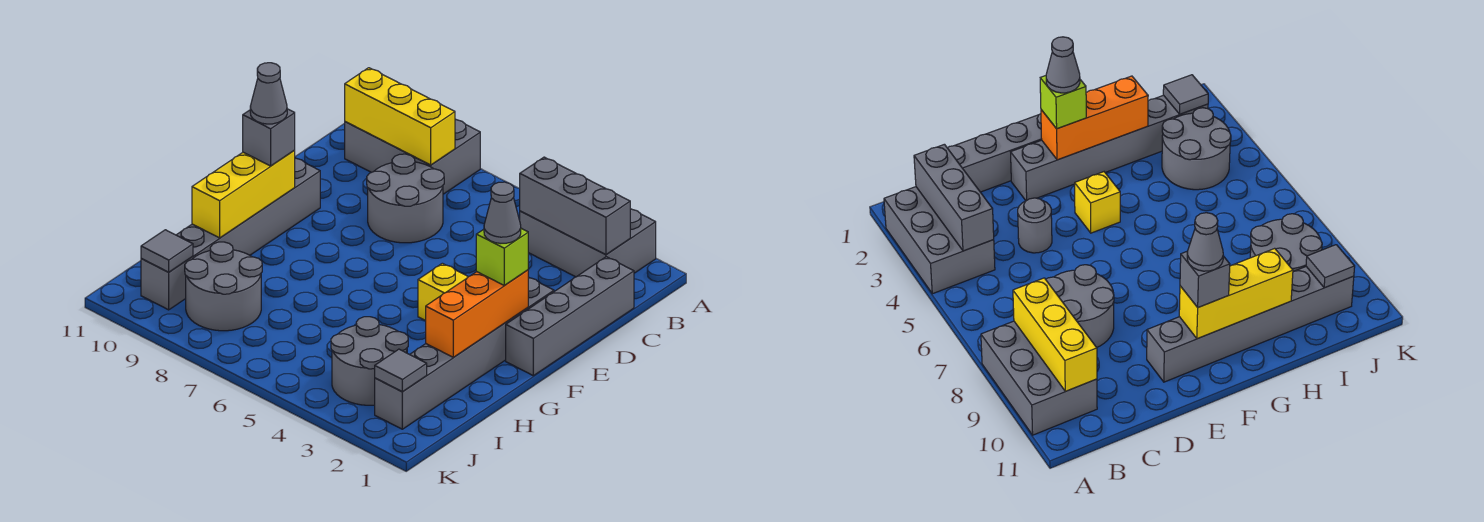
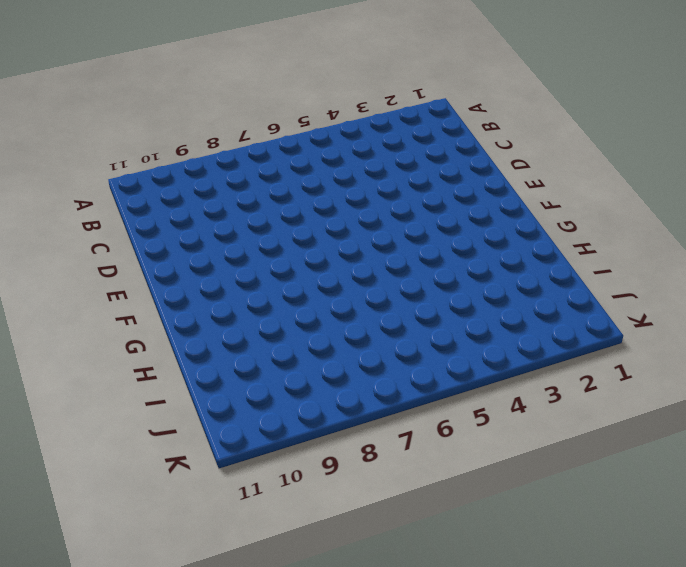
none -> grey 2x3 brick [520,209,656,277]
none -> grey 2x3 brick [345,119,480,194]
none -> grey 1x4 brick [506,257,634,376]

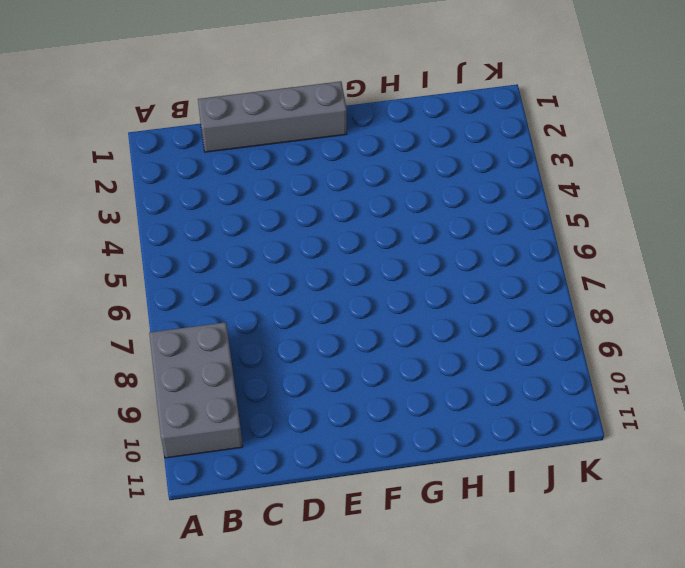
none -> grey 2x3 brick [520,209,656,277]
none -> grey 2x2 round brick [367,154,444,243]
none -> grey 1x1 round brick [1018,198,1052,253]

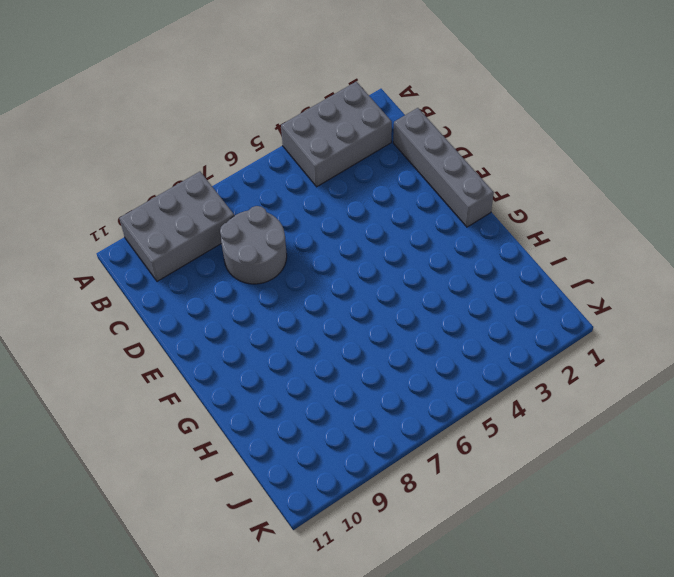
none -> grey 1x1 round brick [1018,198,1052,253]
none -> grey 1x6 brick [375,277,554,429]
none -> grey 1x6 brick [141,158,320,310]

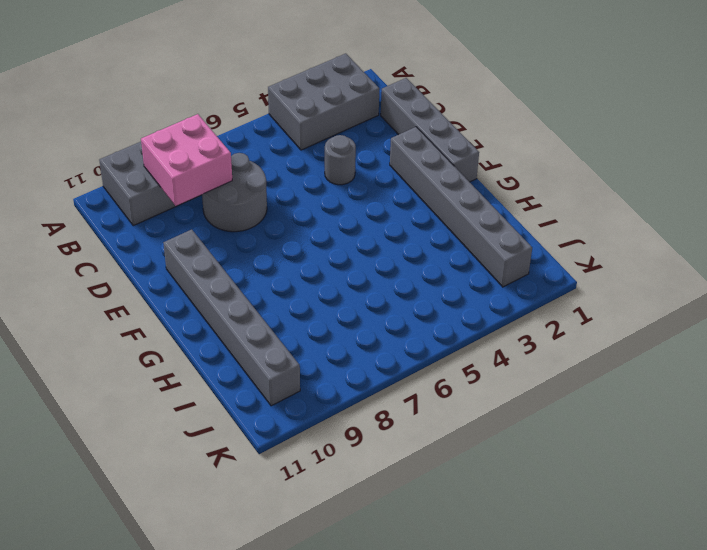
pink 2x2 brick [141,114,232,206] -> yellow 1x3 brick [345,68,455,165]
none -> yellow 1x1 brick [418,263,468,321]
none -> grey 2x2 round brick [331,317,408,405]
none -> grey 2x2 round brick [185,242,262,331]

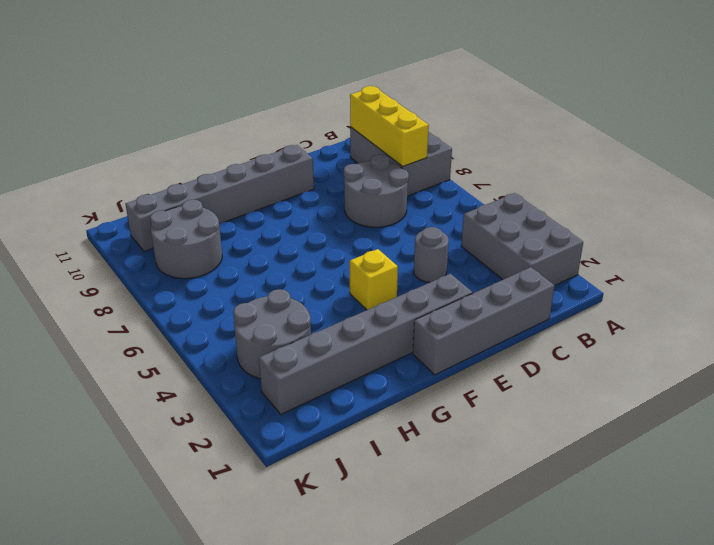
none -> grey 1x3 brick [520,157,630,255]
none -> orange 1x3 brick [426,270,528,357]
none -> yellow 1x3 brick [192,150,295,238]

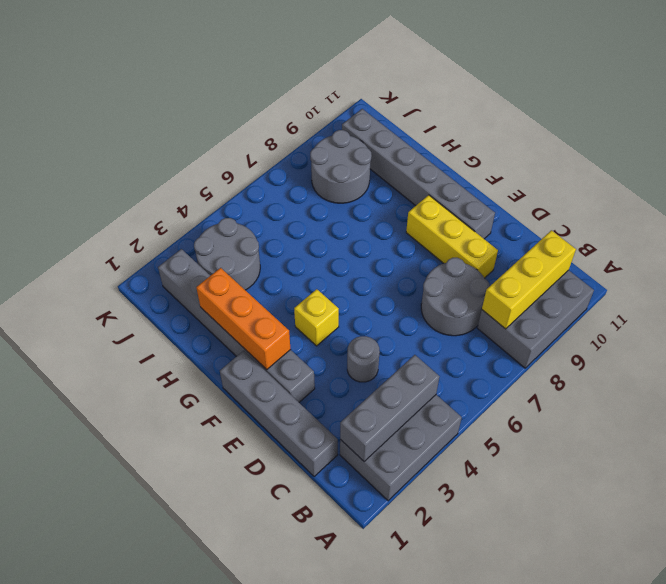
yellow 1x3 brick [406,195,498,278] -> yellow 1x3 brick moved to [192,150,295,238]
none -> grey 1x1 tile [375,349,427,392]
none -> grey 1x1 tile [141,230,193,272]
none -> lime 1x1 brick [476,228,528,285]

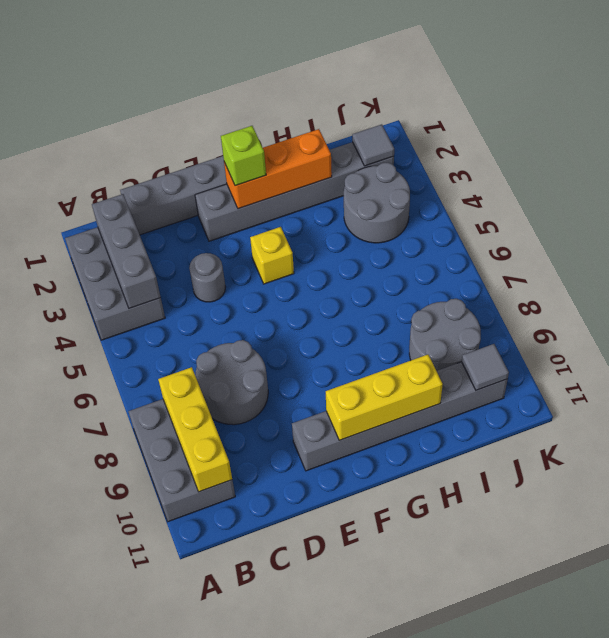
none -> grey 1x1 brick [243,109,295,166]
none -> grey 1x1 cone [484,182,521,243]
none -> grey 1x1 cone [250,63,287,124]

